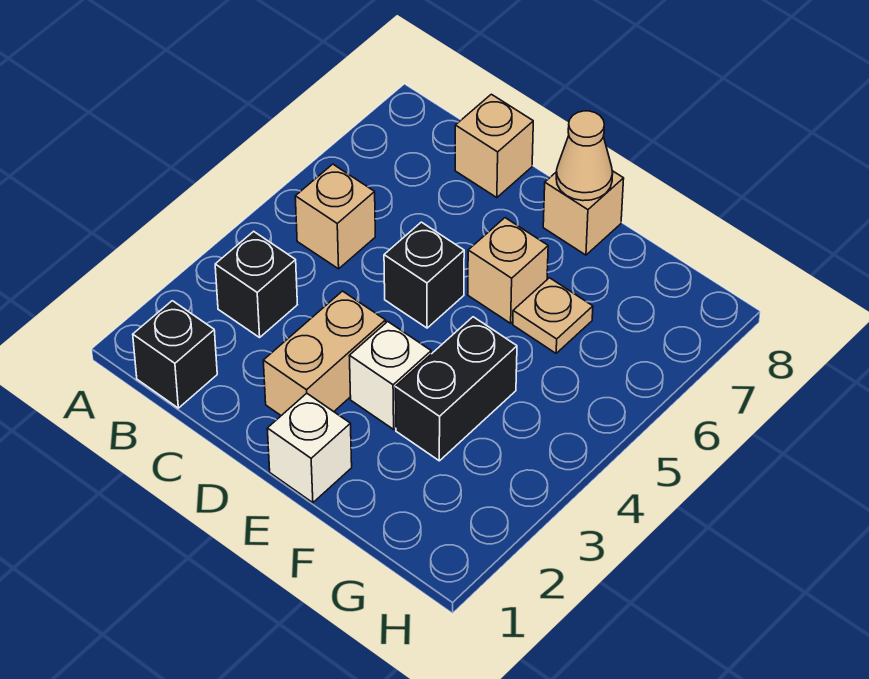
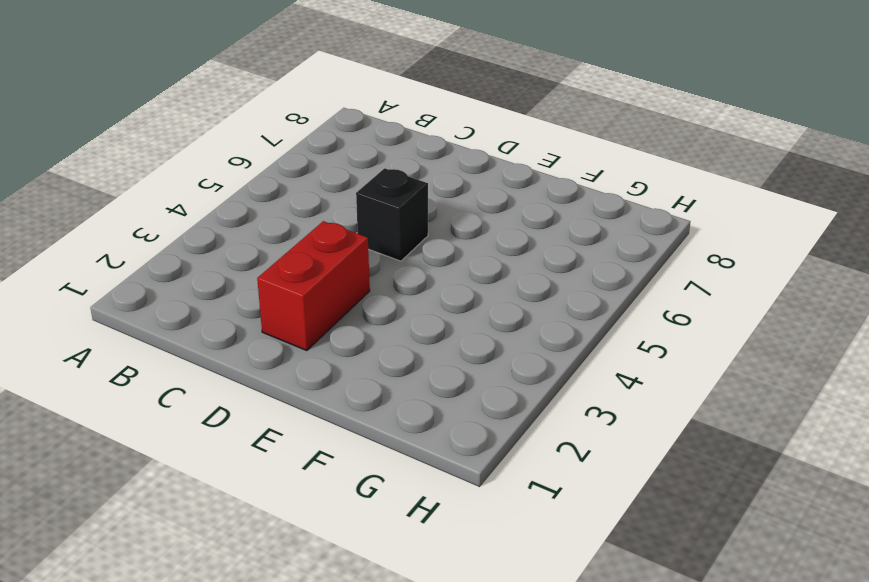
red 1x2 brick [257,221,370,351] -> tan 1x2 brick [263,291,386,416]
none -> black 1x1 brick [133,301,217,408]
none -> black 1x1 brick [215,231,297,337]
none -> tan 1x1 brick [295,164,375,269]

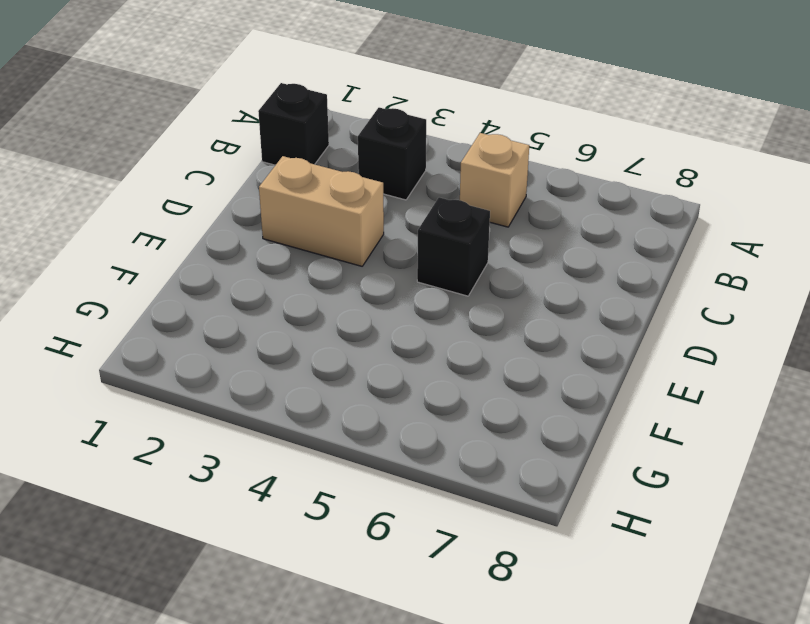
none -> tan 1x1 brick [455,94,533,198]
none -> white 1x1 brick [267,393,352,503]
none -> white 1x1 brick [350,322,431,429]

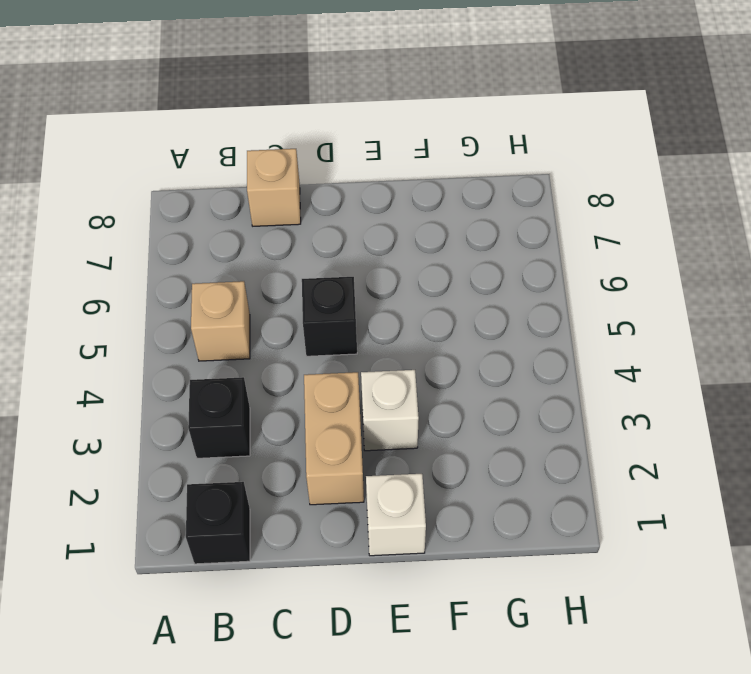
none -> tan 1x1 brick [468,218,548,323]
none -> tan 1x1 brick [543,171,624,255]
none -> black 1x2 brick [395,317,517,461]

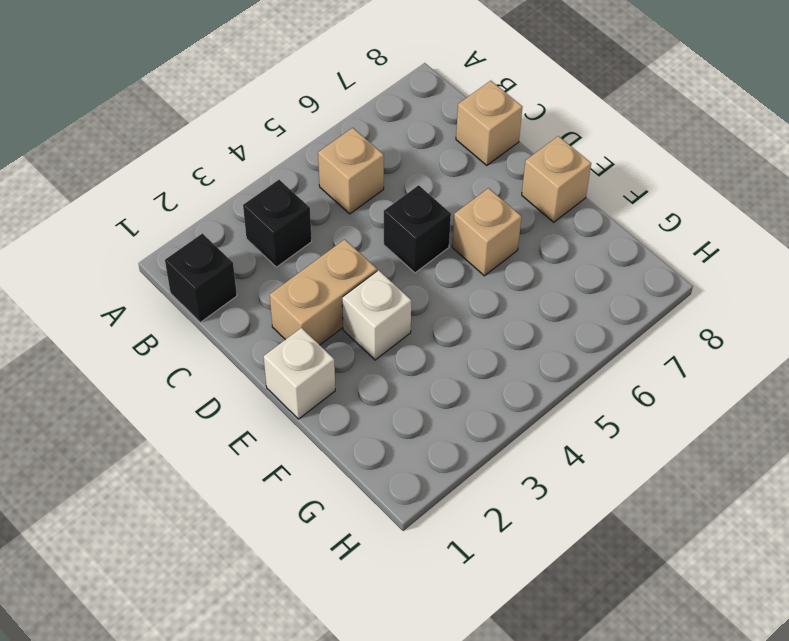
none -> black 1x2 brick [395,317,517,461]
none -> tan 1x1 plate [513,278,593,353]
none -> tan 1x1 cone [556,111,613,201]

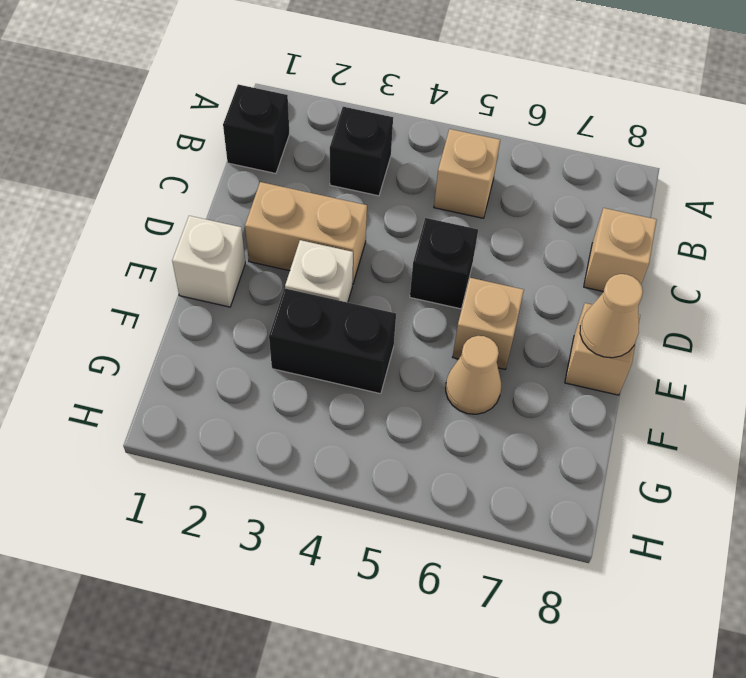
tan 1x1 cone [446,336,501,414] -> tan 1x1 plate [513,278,593,353]

